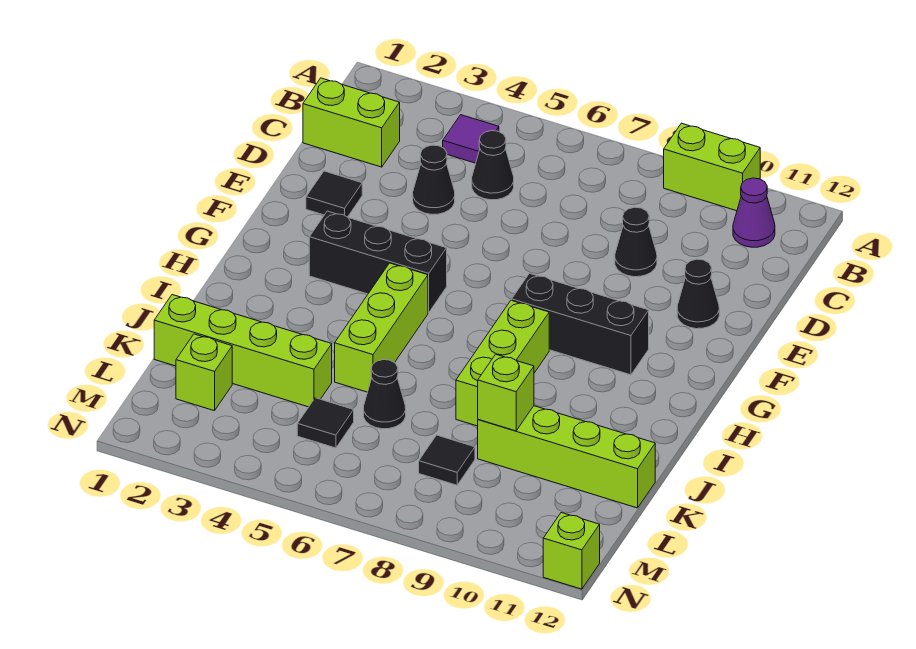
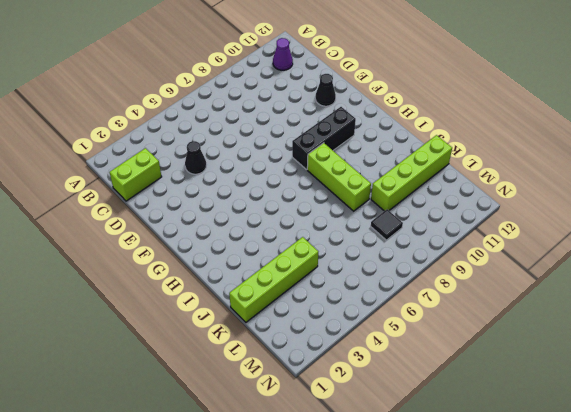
none -> lime 1x2 brick [664,123,760,211]
none -> purple 1x1 tile [443,115,499,163]
none -> black 1x1 cone [472,131,514,200]

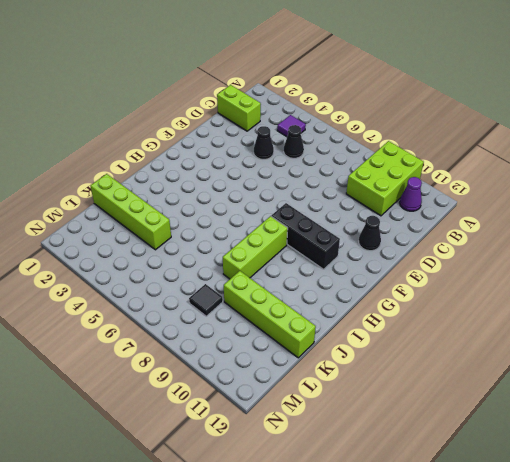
lime 2x3 brick [346,141,424,216] -> lime 1x2 brick [664,123,760,211]
none -> black 1x1 cone [615,207,657,277]
none -> black 1x1 tile [306,171,362,217]
none -> black 1x3 brick [309,211,447,313]

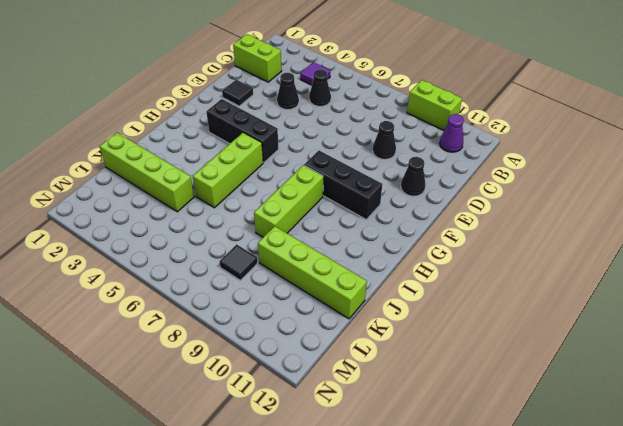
none -> black 1x1 cone [364,360,406,429]
none -> lime 1x1 brick [176,334,232,411]
none -> black 1x1 tile [297,398,354,448]

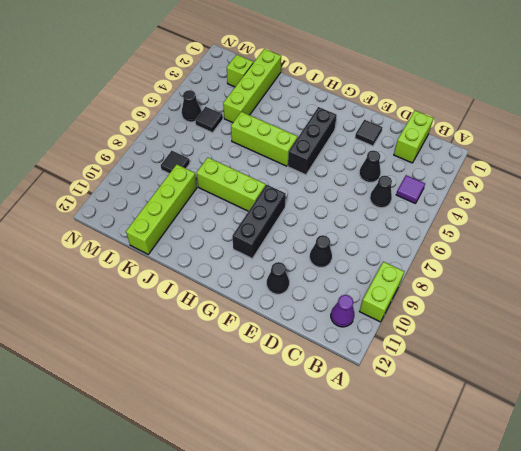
black 1x1 cone [182,90,201,122] -> black 1x1 cone moved to [364,360,406,429]
none -> lime 1x1 brick [543,513,600,589]
none -> lime 1x1 brick [478,354,534,431]

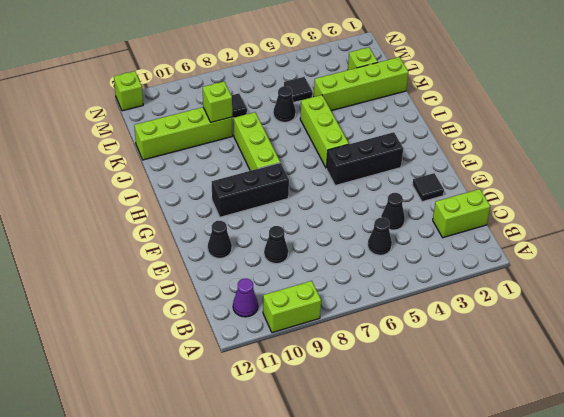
none -> purple 1x1 tile [443,115,499,163]

